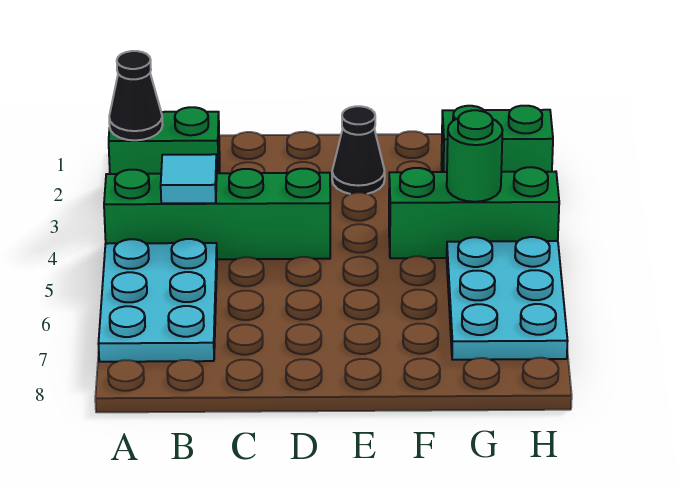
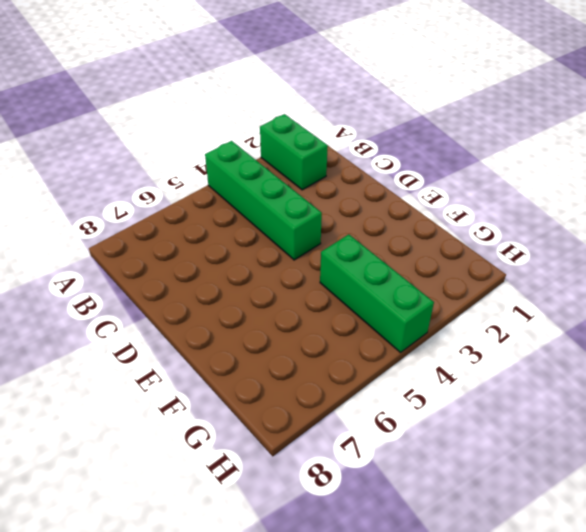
none -> cyan 2x3 plate [98,239,217,362]
none -> black 1x1 cone [332,106,385,194]

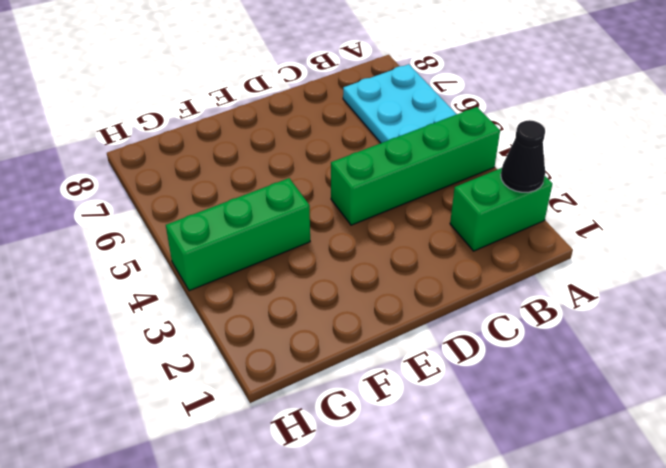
none -> black 1x1 cone [332,106,385,194]
none -> green 1x2 brick [441,106,553,172]

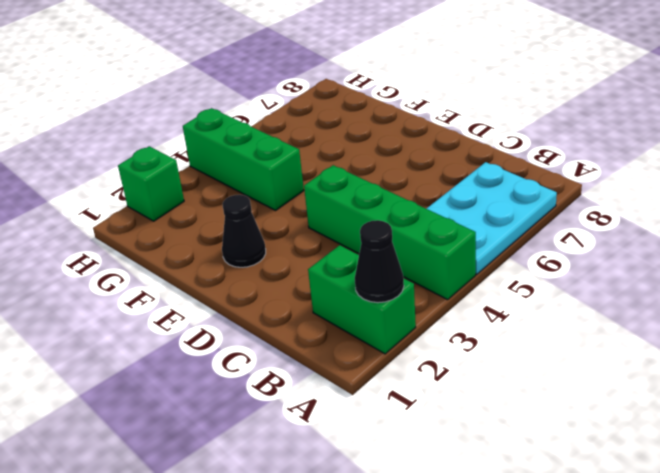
green 1x1 brick [118,146,184,221] -> green 1x2 brick [441,106,553,172]
none -> cyan 2x3 plate [447,237,568,360]
none -> cyan 1x1 tile [161,154,217,204]

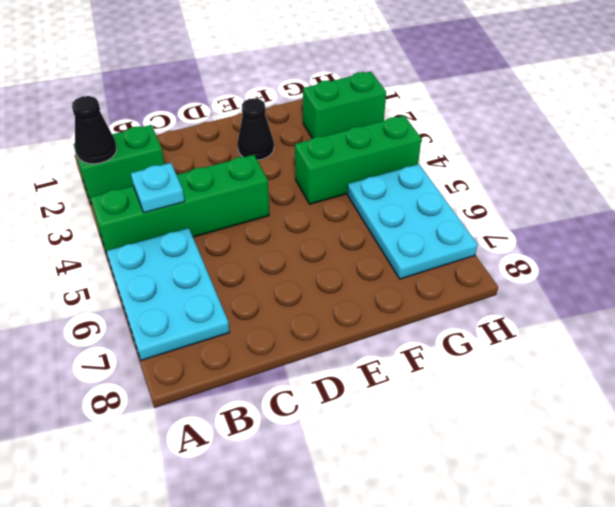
cyan 1x1 plate [131,163,185,213] -> cyan 1x1 tile [161,154,217,204]
none -> green 1x1 round brick [447,110,502,202]

